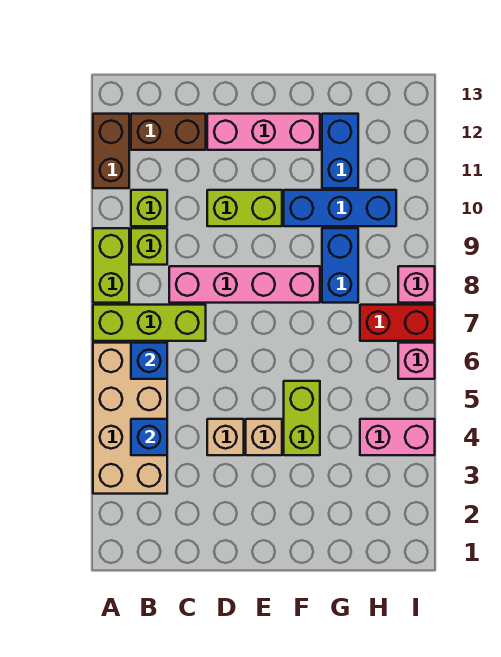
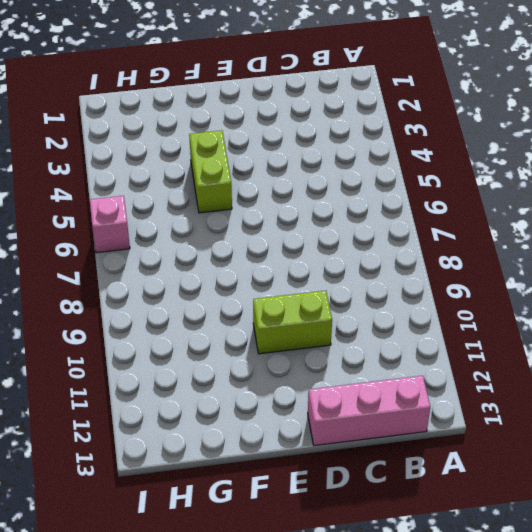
pink 1x3 brick [308,376,430,446] -> pink 1x3 brick moved to [207,114,320,150]
none -> tan 2x4 brick [93,343,167,494]
none -> lime 1x3 brick [93,305,206,341]
none -> lime 1x2 brick [93,228,129,303]

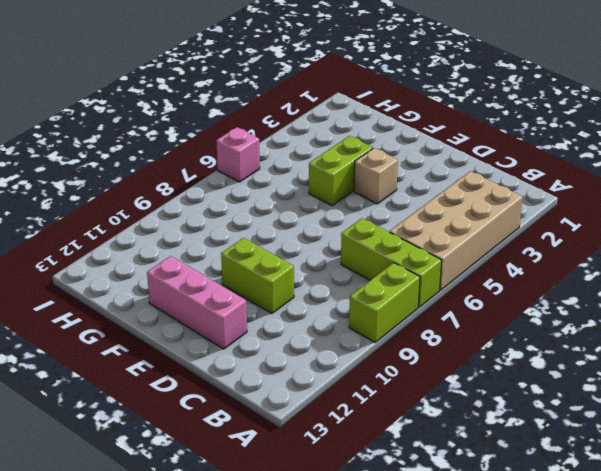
none -> brown 1x2 brick [93,114,129,188]
none -> lime 1x1 brick [131,228,167,265]
none -> lime 1x1 brick [131,190,167,226]

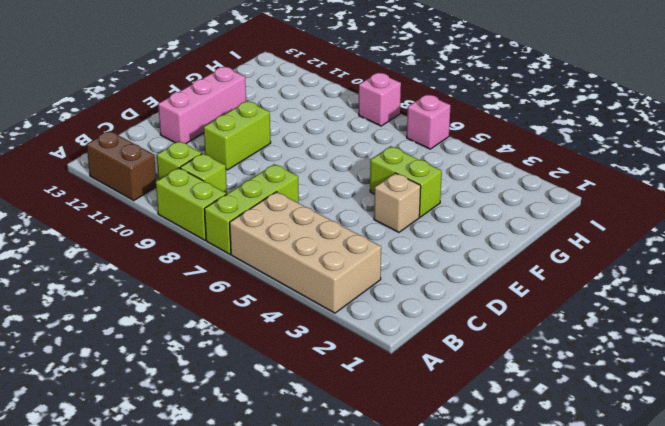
none -> brown 1x2 brick [131,114,206,150]
none -> pink 1x4 brick [169,266,320,303]
none -> tan 1x1 brick [207,419,244,455]

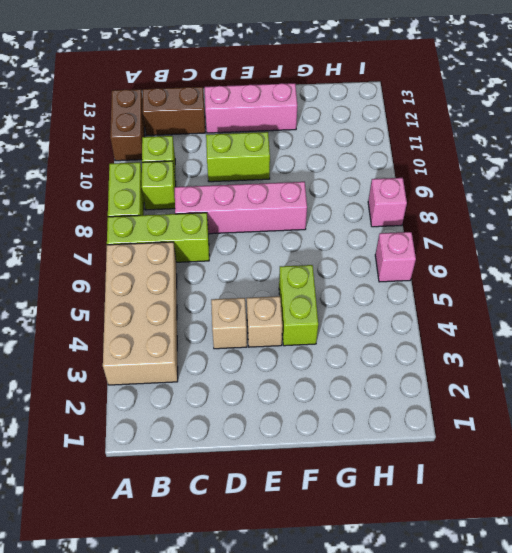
none -> blue 1x3 brick [284,190,396,226]
none -> blue 1x2 brick [322,228,358,303]
none -> blue 1x2 brick [322,114,358,188]

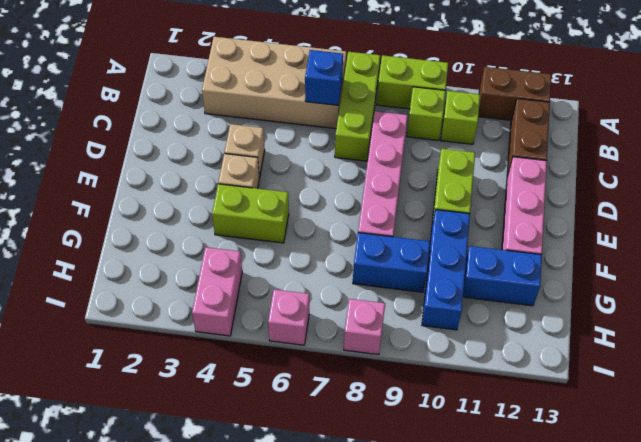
none -> red 1x2 brick [360,305,435,341]
none -> blue 1x1 brick [131,419,167,455]

